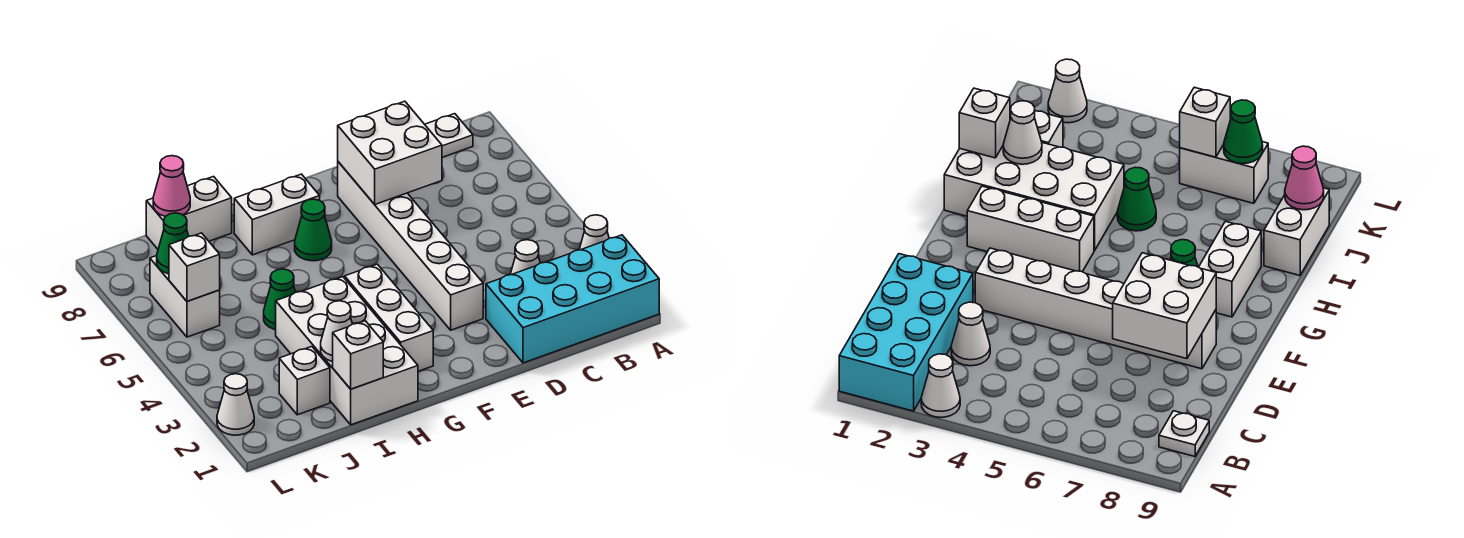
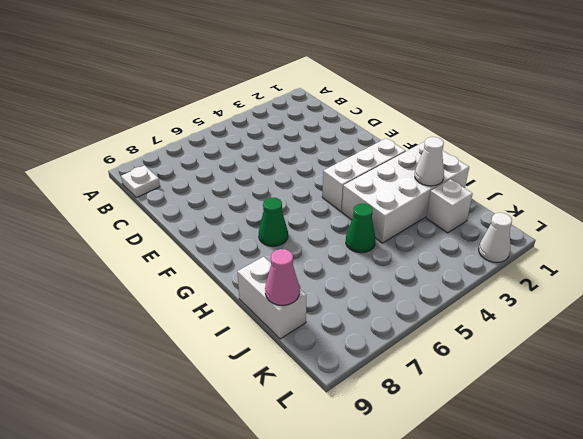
none -> cyan 2x4 brick [486,235,659,363]
none -> white 1x1 cone [579,215,609,250]
none -> white 1x1 cone [510,240,540,275]

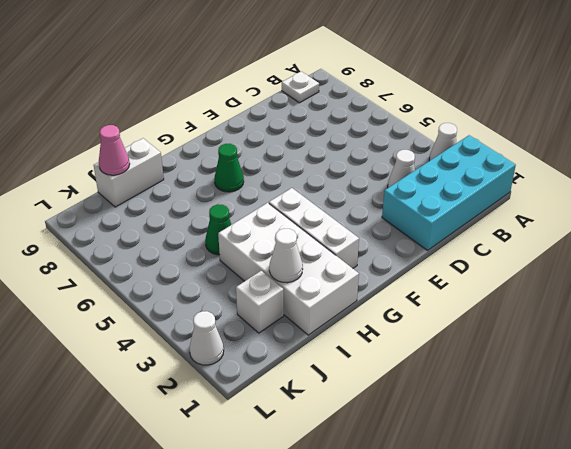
none -> white 1x6 brick [338,162,483,330]
none -> white 1x2 brick [234,174,320,255]
none -> white 1x2 brick [150,256,220,337]

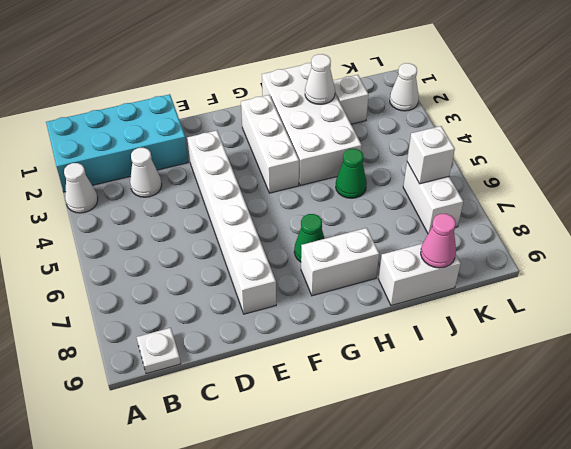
none -> white 2x2 brick [338,101,442,204]
none -> white 1x1 brick [333,321,383,389]
none -> green 1x1 cone [157,213,189,274]

